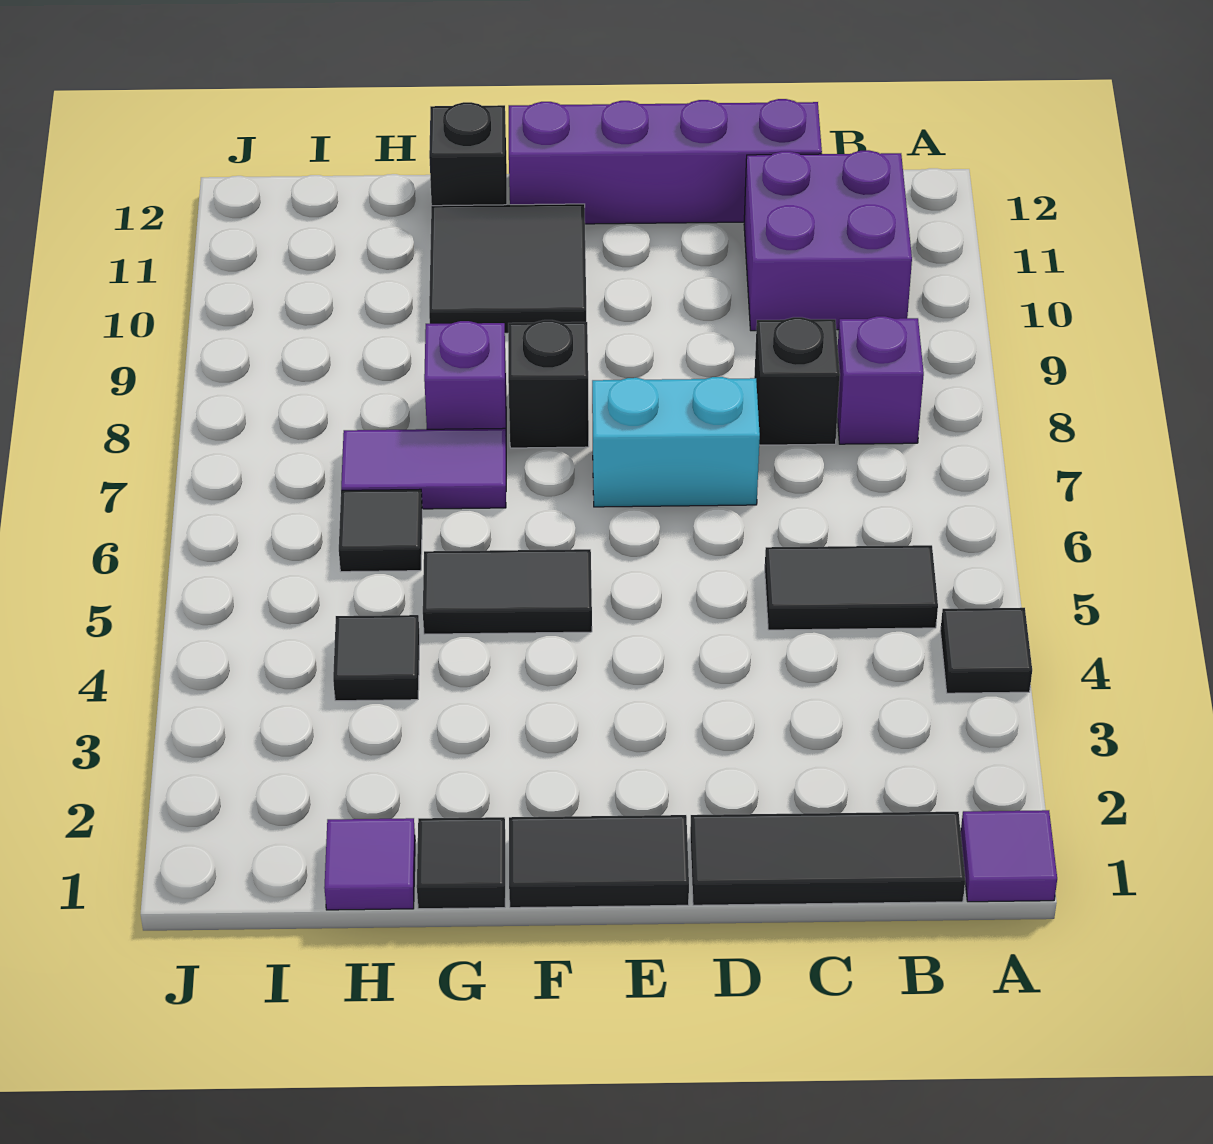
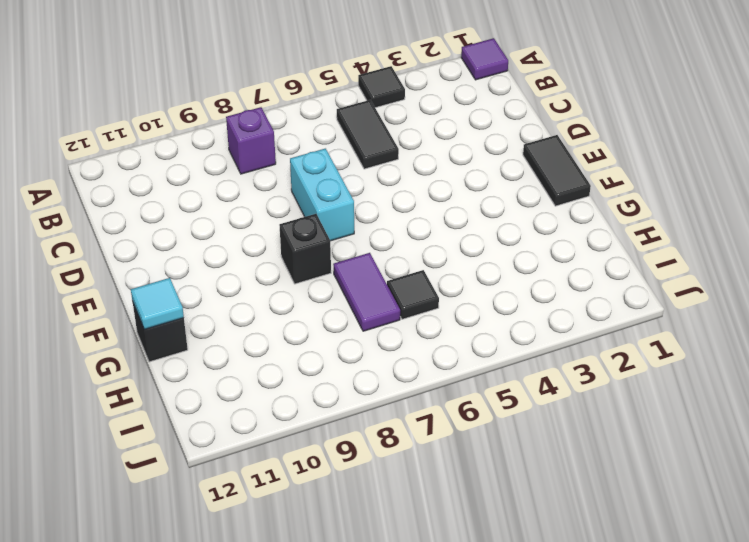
cyan 1x1 tile [131,278,184,329] -> none
none -> black 1x3 tile [690,812,965,905]
none -> purple 2x2 brick [744,150,912,331]
none -> black 1x1 brick [754,317,840,445]

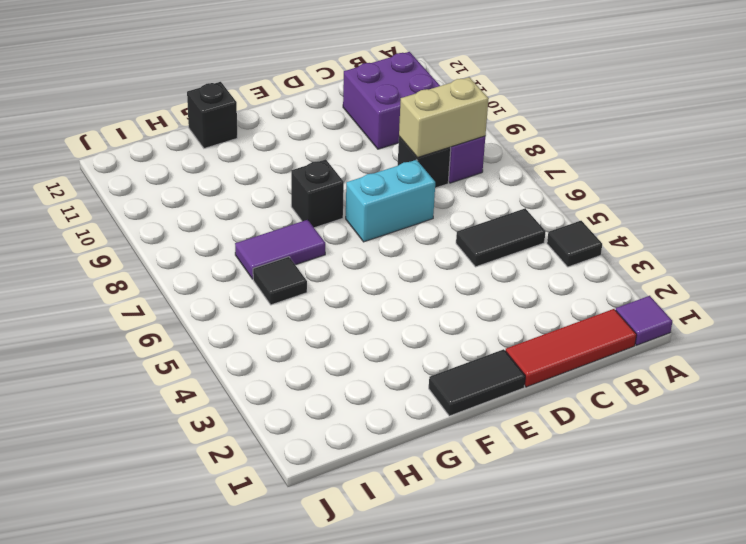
red 1x3 tile [506,309,637,387] -> black 1x3 tile [690,812,965,905]
tan 1x2 brick [399,77,489,157] -> none
none -> purple 1x4 brick [509,99,822,224]
none -> black 1x2 tile [423,549,592,634]
none -> black 2x2 tile [429,204,586,333]

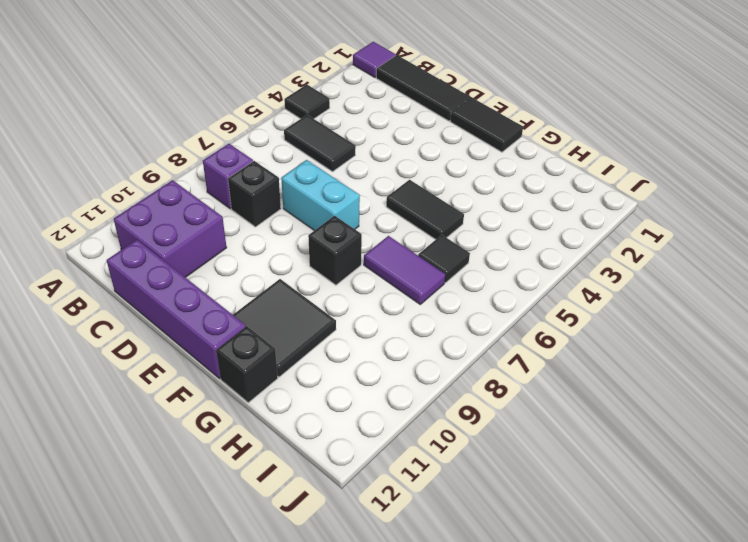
none -> black 1x1 tile [417,817,505,909]
none -> purple 1x1 brick [424,321,506,429]
none -> purple 1x1 tile [324,818,415,910]

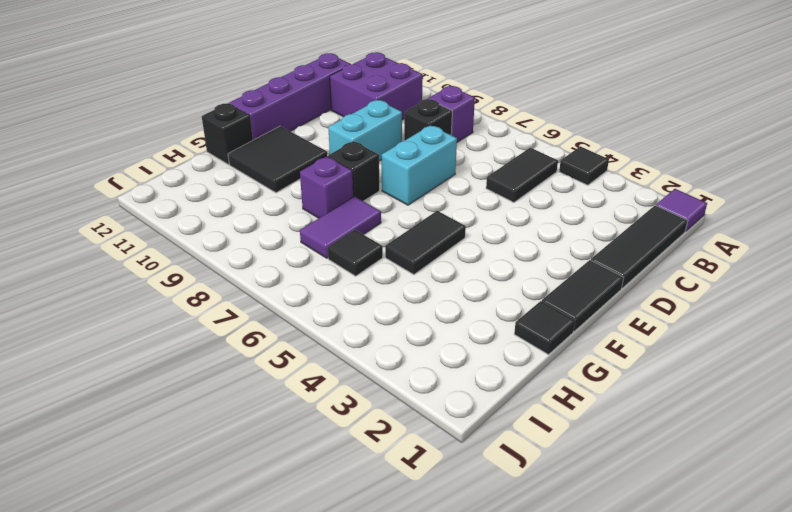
cyan 1x2 brick [328,100,402,161] -> none
none -> purple 1x1 tile [324,818,415,910]
none -> black 1x1 tile [333,615,420,701]

